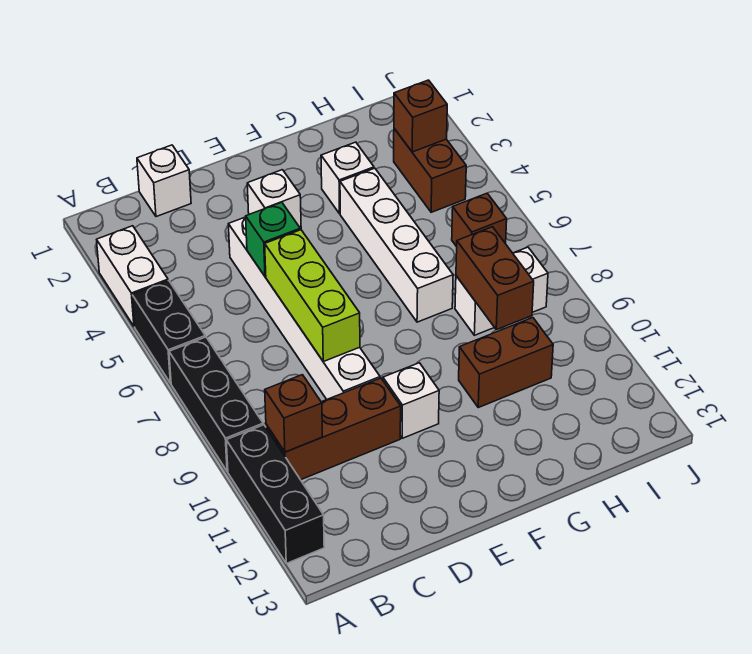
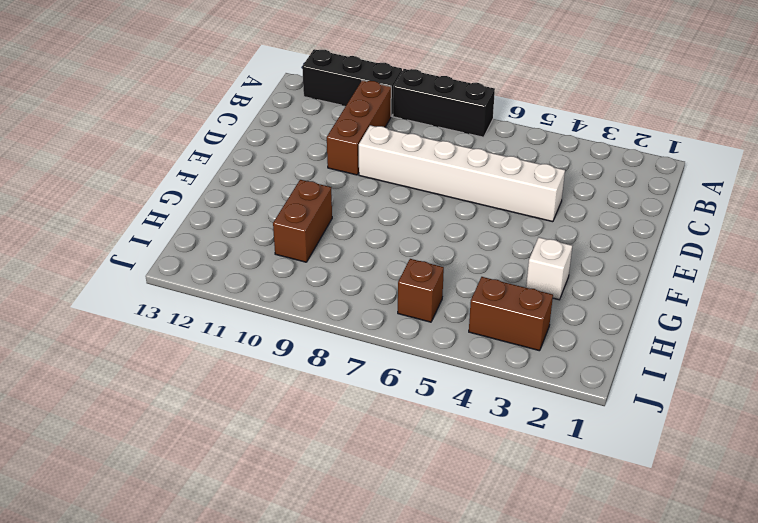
none -> white 1x2 brick [97,226,168,327]
none -> black 1x2 brick [132,281,205,383]
none -> white 1x1 brick [137,145,191,217]

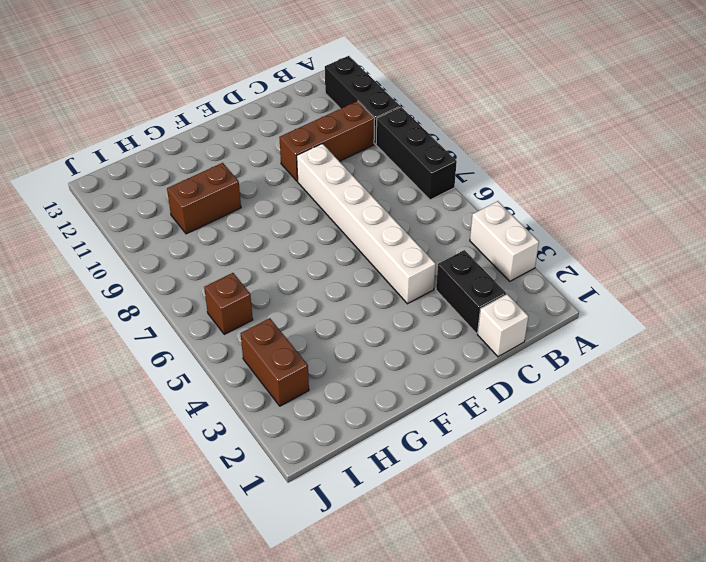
black 1x2 brick [436,250,506,334] -> black 1x2 brick moved to [132,281,205,383]
none -> white 1x1 brick [247,170,301,229]
none -> white 1x1 brick [383,363,439,438]
none -> white 1x1 brick [321,142,374,214]

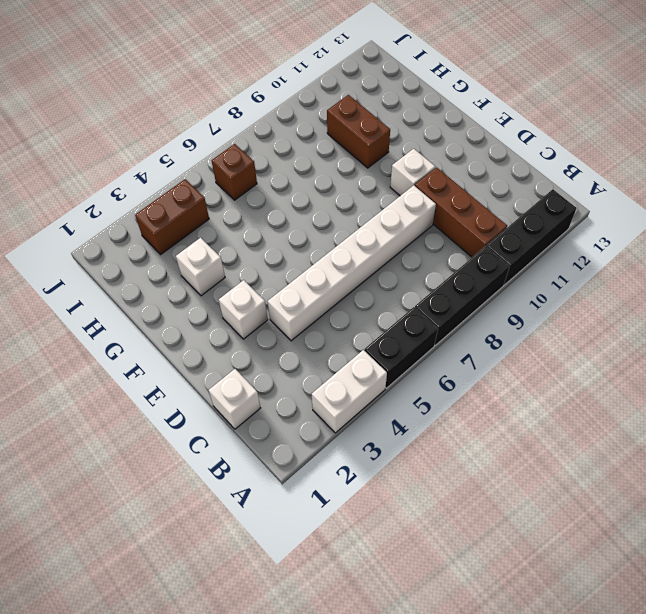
none -> white 1x4 brick [340,168,453,322]
none -> white 1x2 brick [455,247,548,335]
none -> brown 1x1 brick [265,375,322,452]

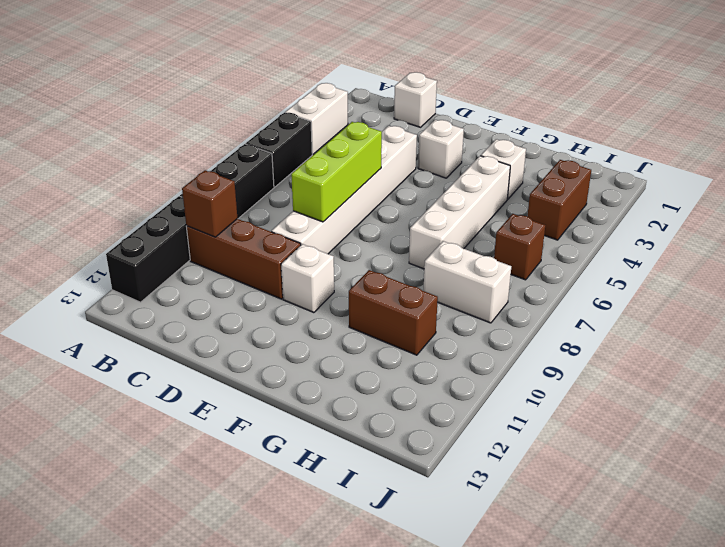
none -> green 1x1 brick [246,202,300,276]
none -> brown 1x2 brick [456,227,534,330]
none -> brown 1x1 brick [394,80,447,152]

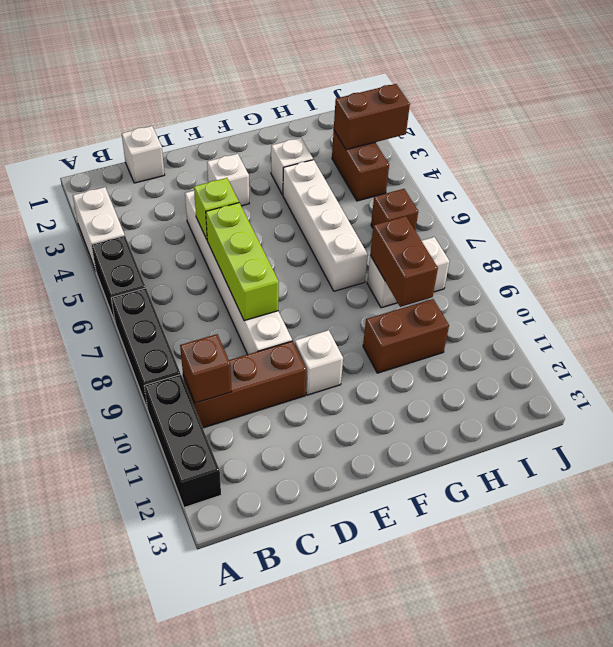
lime 1x1 brick [194,178,239,240] -> green 1x1 brick [246,202,300,276]
brown 1x2 brick [334,84,410,150] -> brown 1x1 brick [394,80,447,152]

